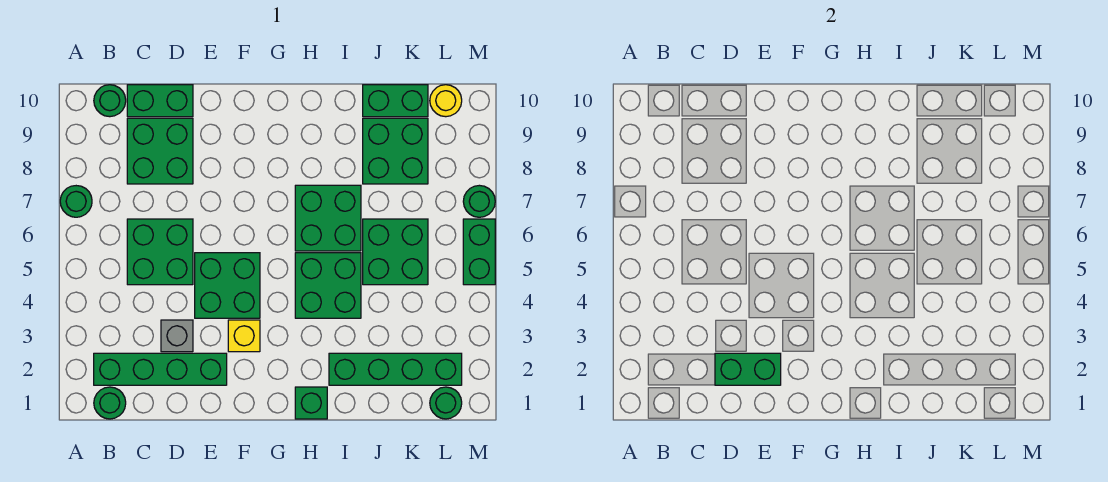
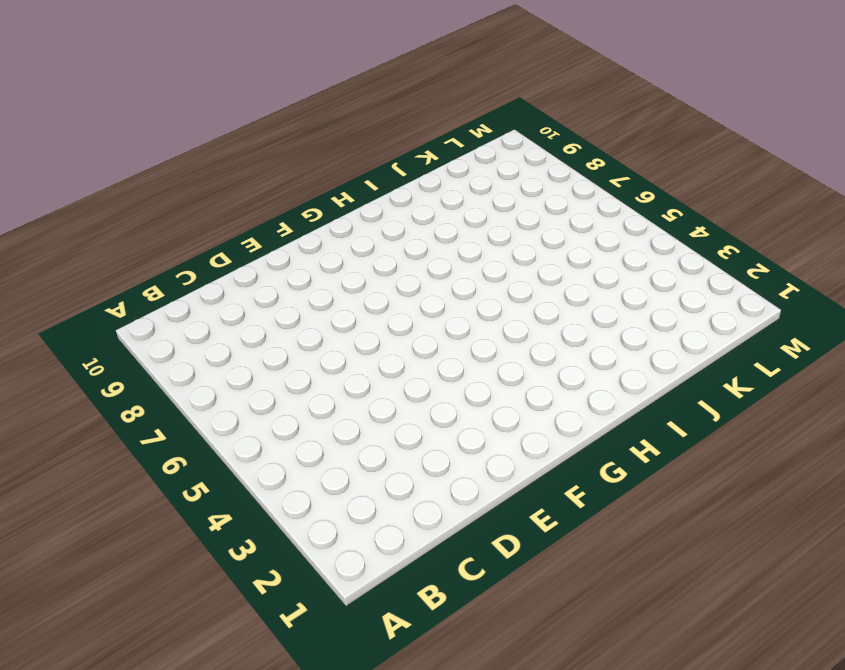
none -> green 1x1 round brick [60,186,92,217]
none -> green 1x1 round brick [94,387,126,419]
none -> green 1x4 brick [94,353,227,385]

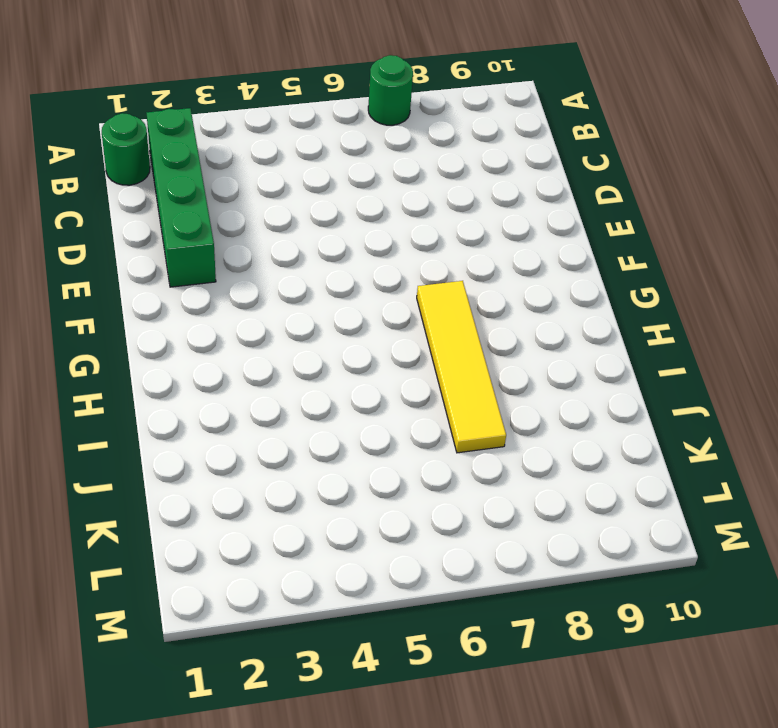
yellow 1x4 tile [417,281,506,453] -> green 2x2 brick [295,185,361,251]
none -> green 1x1 round brick [94,85,126,117]
none -> green 2x2 brick [127,219,193,285]
none -> green 2x2 brick [127,118,193,184]

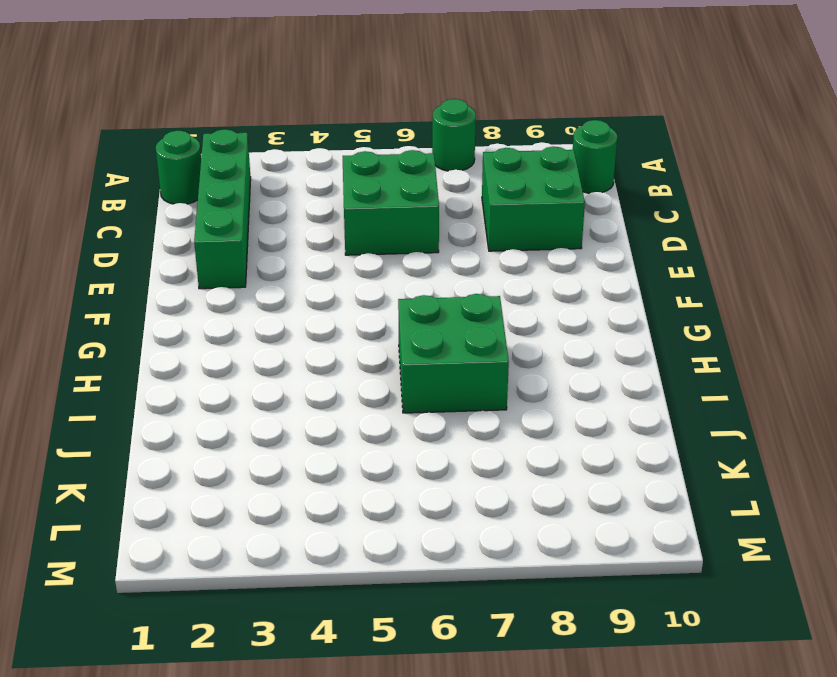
none -> green 1x2 brick [127,85,193,117]
none -> grey 1x1 brick [161,320,193,352]
none -> green 2x2 brick [195,253,260,318]

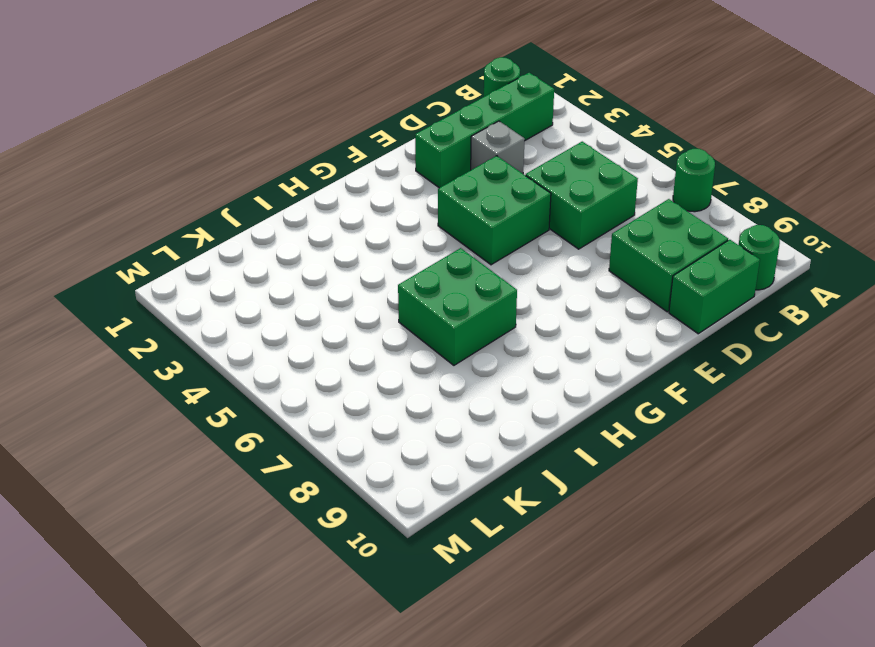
none -> yellow 1x1 brick [228,320,260,352]
none -> green 1x1 brick [295,387,327,419]
none -> green 2x2 brick [295,253,361,318]

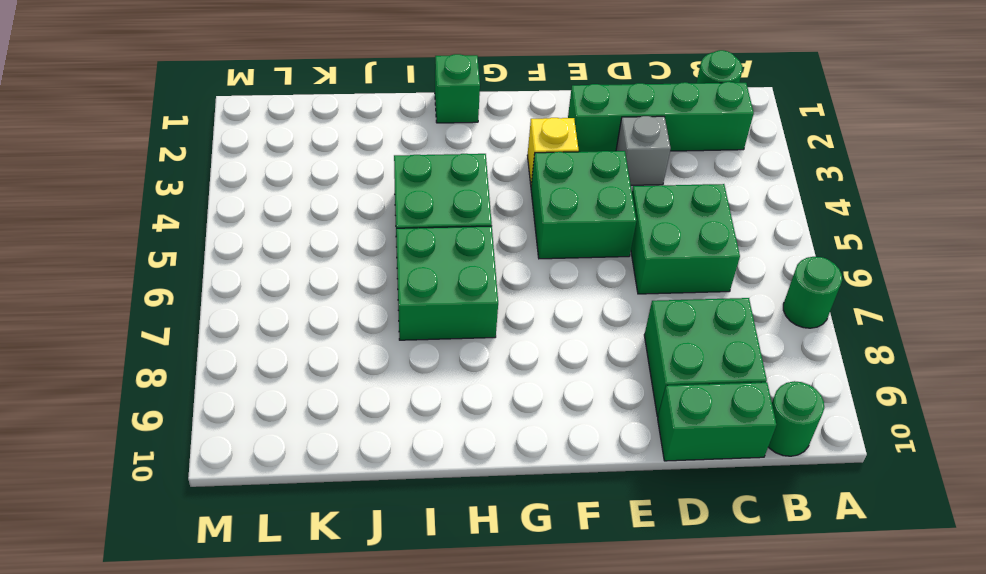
none -> green 1x4 brick [329,353,462,385]
none -> green 2x2 brick [363,219,428,285]
none -> green 2x2 brick [363,118,428,184]

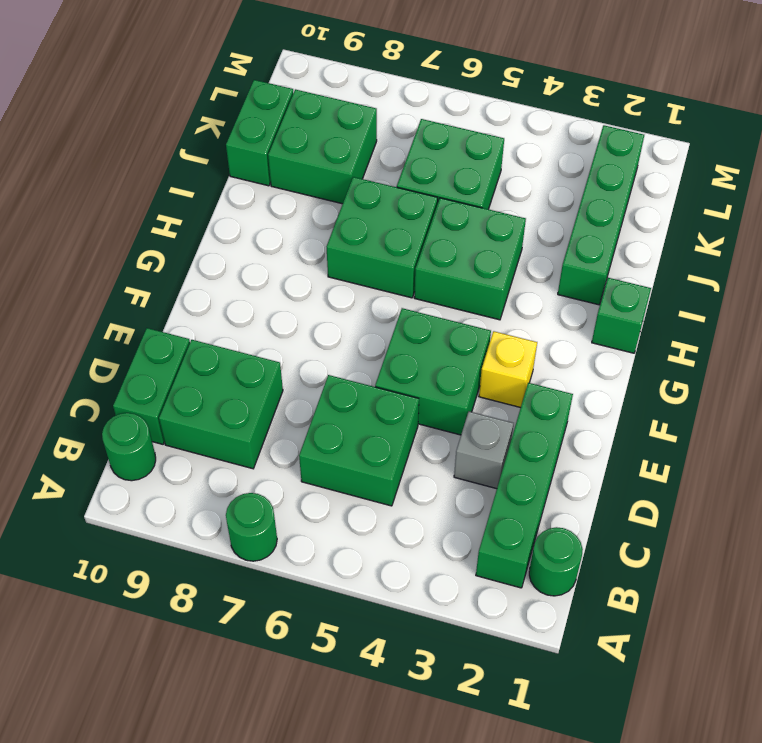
none -> green 1x1 round brick [430,387,462,419]
none -> yellow 1x1 round brick [430,85,462,117]
none -> green 1x2 brick [463,219,495,285]

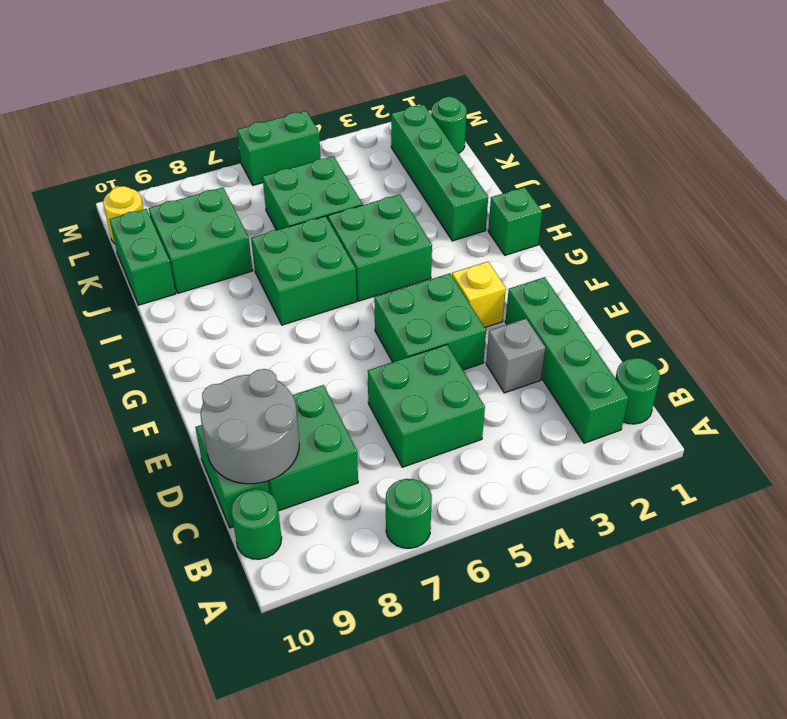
grey 2x2 round brick [201,369,299,484] -> none
none -> green 1x1 round brick [463,185,495,217]
none -> green 1x2 brick [715,353,781,385]

